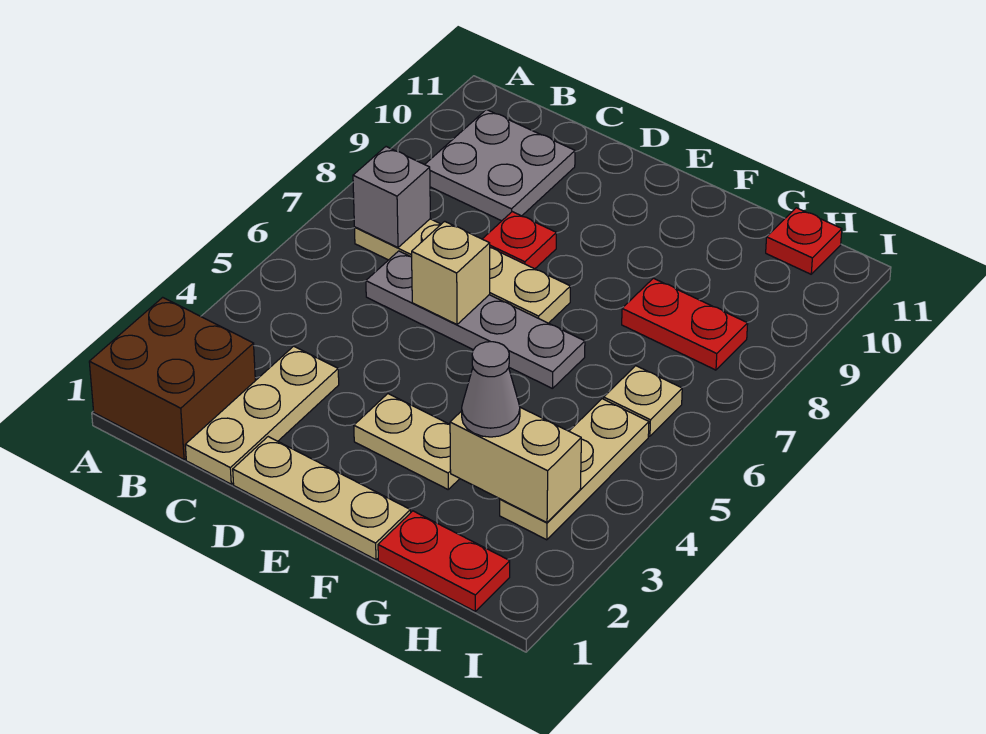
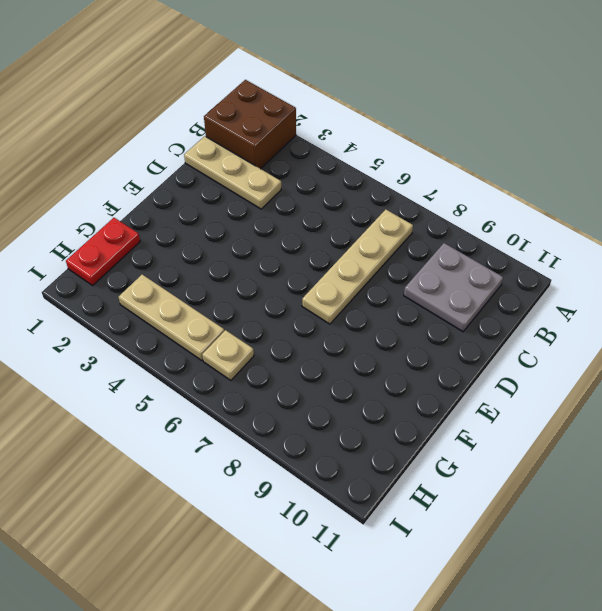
none -> grey 1x4 plate [366,251,585,389]
none -> tan 1x3 plate [233,437,411,560]
none -> red 1x1 plate [483,212,556,269]

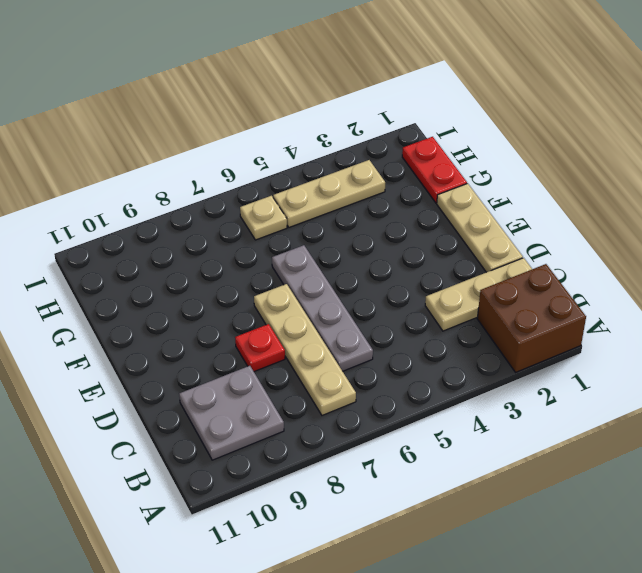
none -> tan 1x2 plate [354,394,460,489]
none -> red 1x2 plate [622,278,748,370]
none -> red 1x1 plate [766,208,842,274]

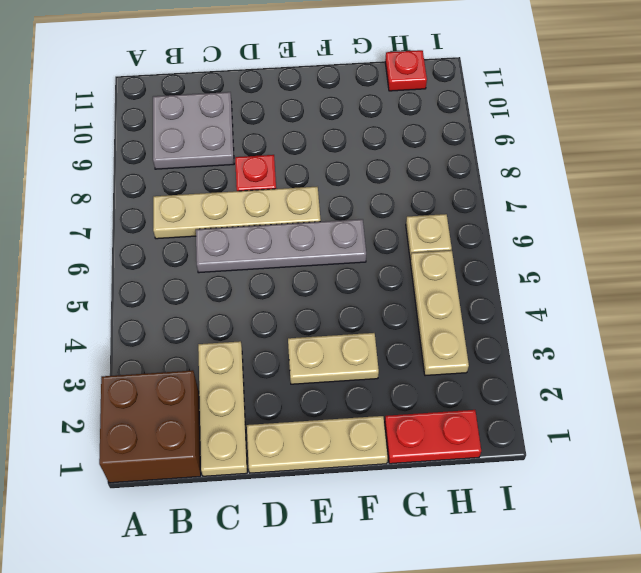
none -> red 1x2 plate [622,278,748,370]
none -> grey 1x1 brick [353,147,430,247]
none -> tan 1x1 brick [412,221,490,324]

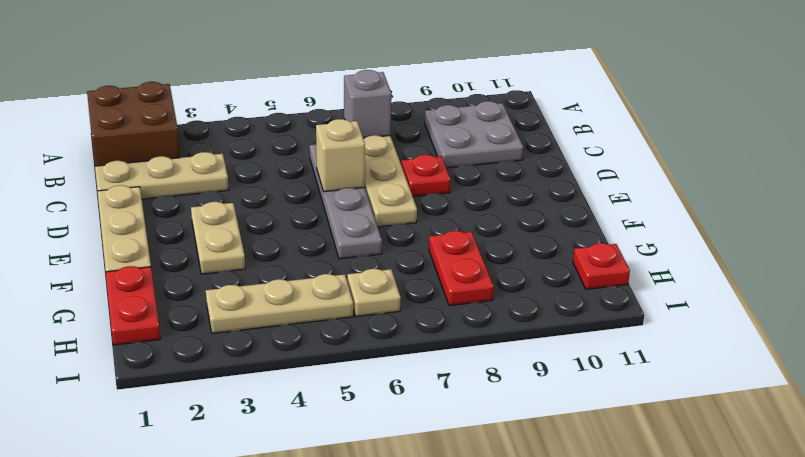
none -> tan 1x2 brick [450,407,581,522]
none -> grey 1x1 cone [462,342,520,437]

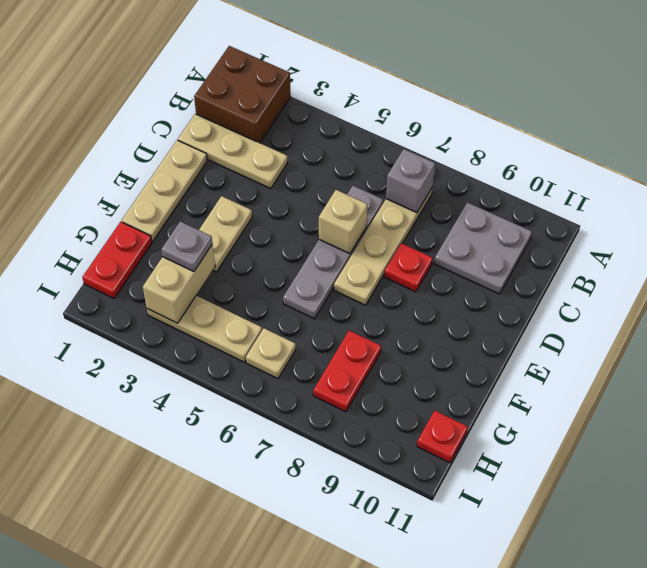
grey 1x1 plate [161,222,212,271] -> grey 1x1 cone [462,342,520,437]

